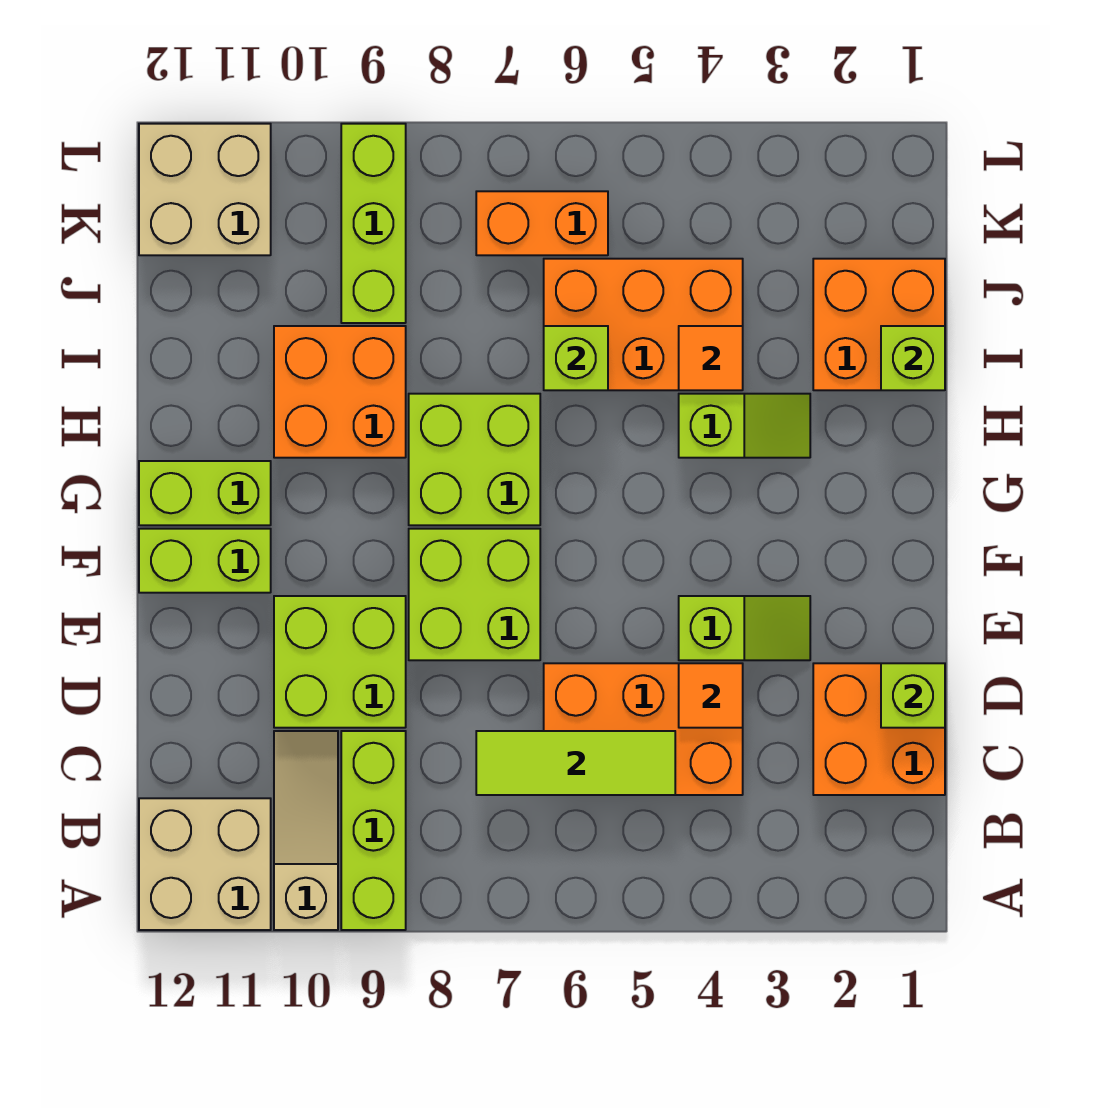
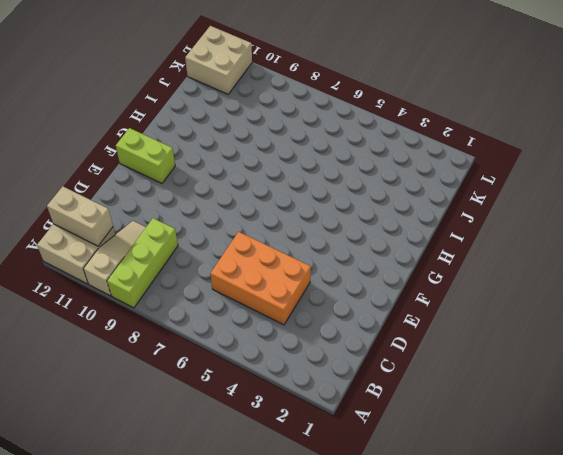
tan 1x2 brick [47,186,113,246] -> none
none -> orange 2x2 brick [813,663,945,795]
none -> lime 2x2 brick [274,596,406,728]
none -> lime 1x2 slope [679,596,810,660]

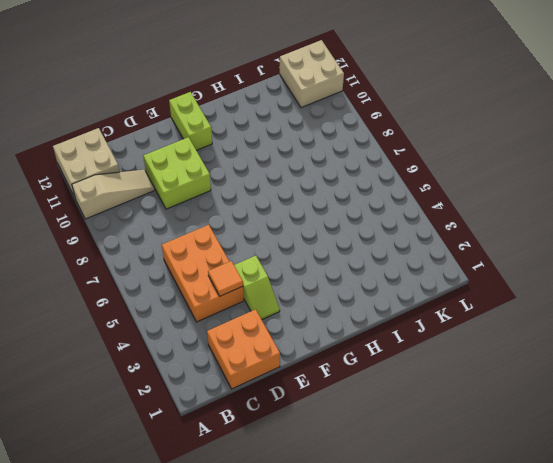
none -> lime 1x3 brick [341,731,406,930]
none -> lime 2x2 brick [409,529,540,660]
none -> lime 2x2 brick [409,394,540,525]

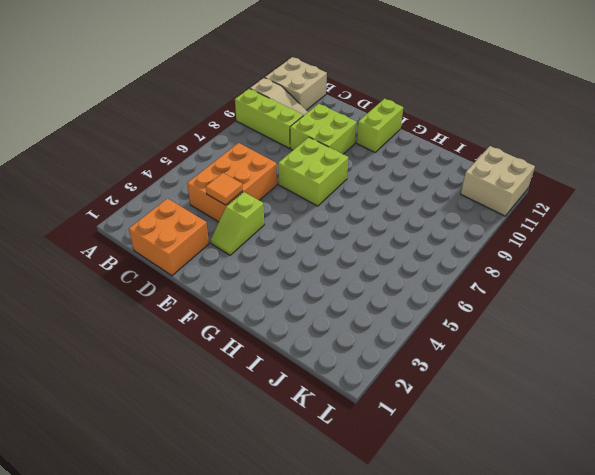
none -> lime 2x2 brick [409,394,540,525]
none -> lime 1x2 brick [139,461,271,525]
none -> lime 1x2 slope [679,394,810,458]

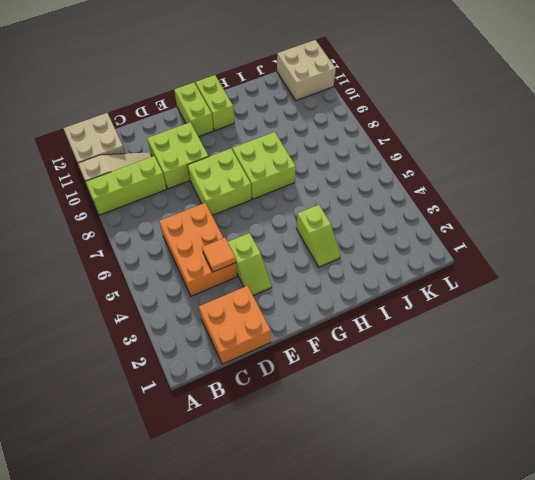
none -> orange 2x2 brick [274,326,406,458]
none -> orange 2x2 brick [813,259,945,390]
none -> orange 2x3 brick [544,259,743,390]

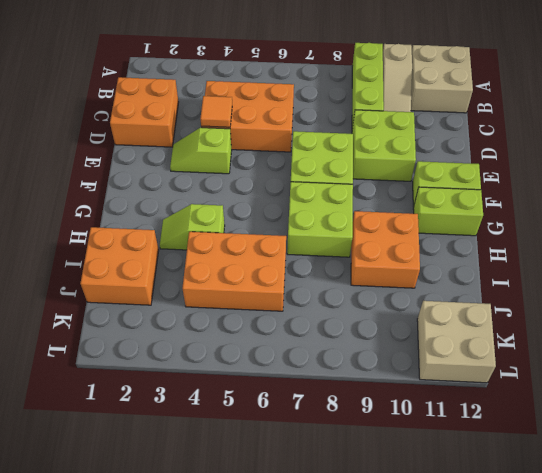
none -> lime 1x3 brick [341,124,406,323]
none -> orange 1x2 brick [476,191,608,255]
none -> lime 1x3 tile [476,731,675,795]

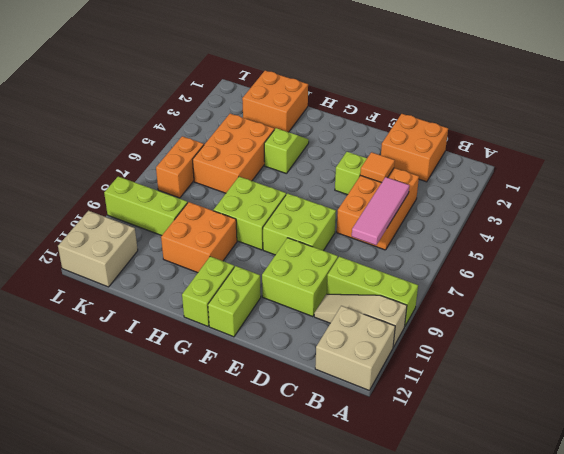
pink 1x3 tile [352,177,409,245] -> lime 1x3 tile [476,731,675,795]
none -> lime 1x1 brick [881,663,945,728]
none -> lime 1x1 brick [881,326,945,390]
none -> orange 1x1 tile [679,326,743,390]

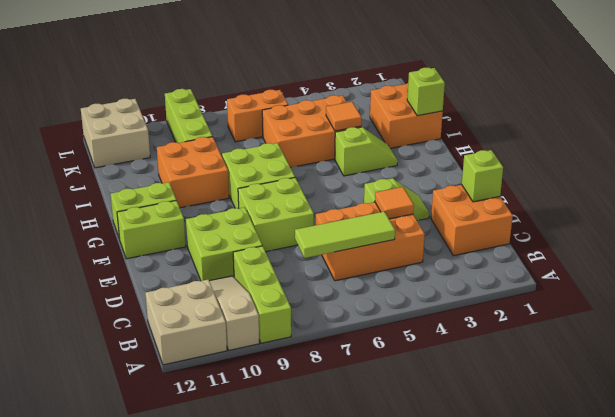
none -> lime 1x1 brick [544,326,608,390]

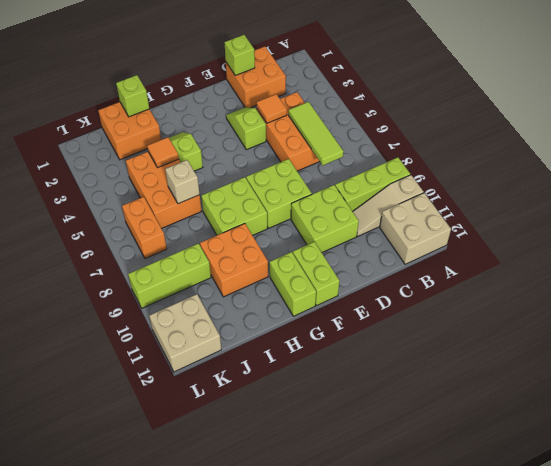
tan 1x1 brick [165,160,200,204] -> lime 1x1 brick [544,326,608,390]

